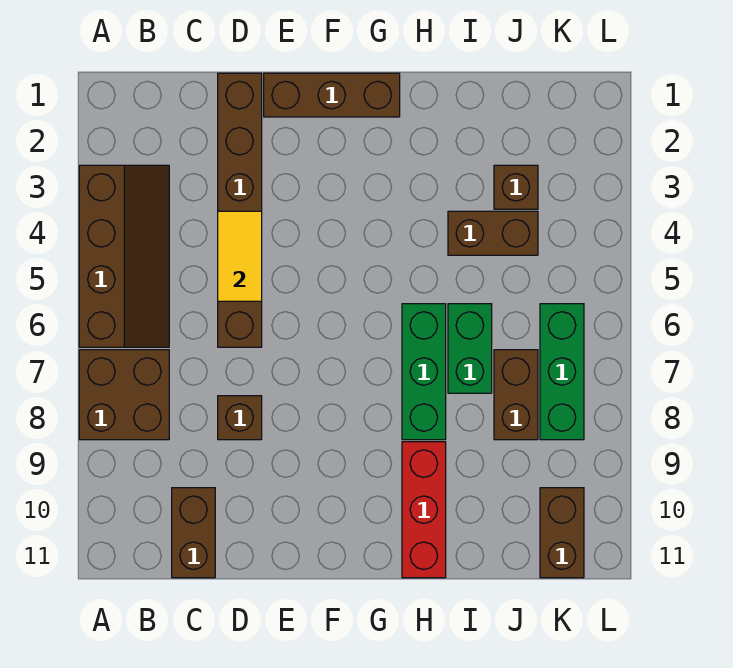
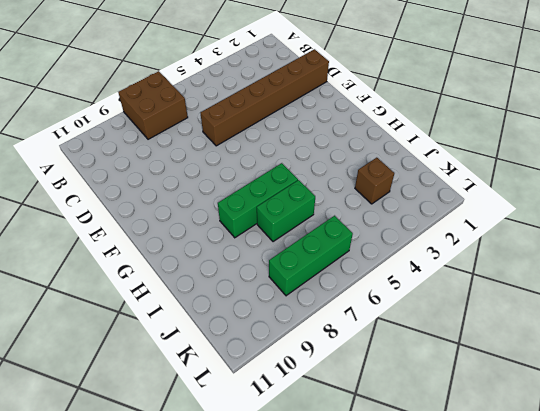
none -> brown 2x4 slope [79,165,169,347]
none -> brown 1x2 brick [172,488,215,578]
none -> brown 1x1 brick [218,396,262,440]

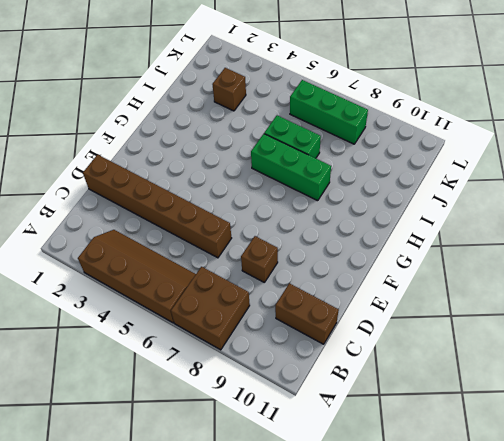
none -> brown 1x3 brick [264,73,400,117]
none -> red 1x3 brick [402,442,446,578]
none -> brown 1x2 brick [448,211,538,255]

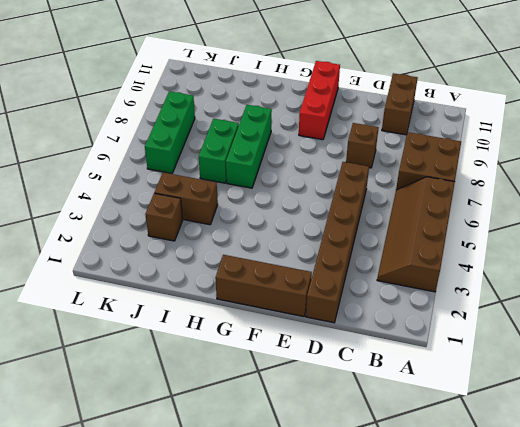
red 1x3 brick [299,61,340,140] -> red 1x3 brick moved to [402,442,446,578]
none -> brown 1x2 brick [494,350,538,440]
none -> brown 1x2 brick [540,488,584,578]
none -> yellow 1x2 tile [218,211,262,301]

